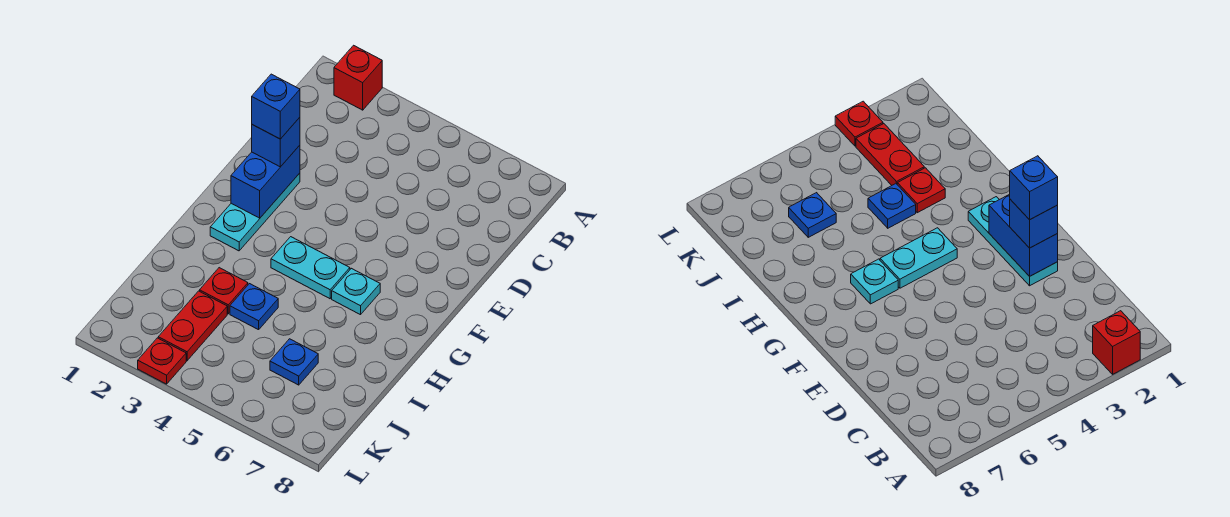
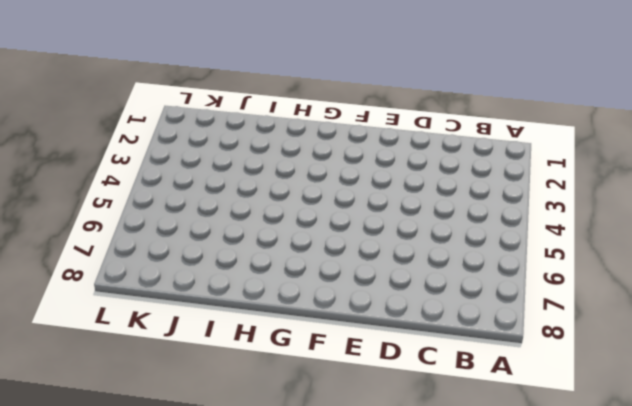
none -> red 1x1 brick [334,45,382,110]
none -> cyan 1x3 plate [210,173,300,251]
none -> cyan 1x2 plate [271,237,350,299]

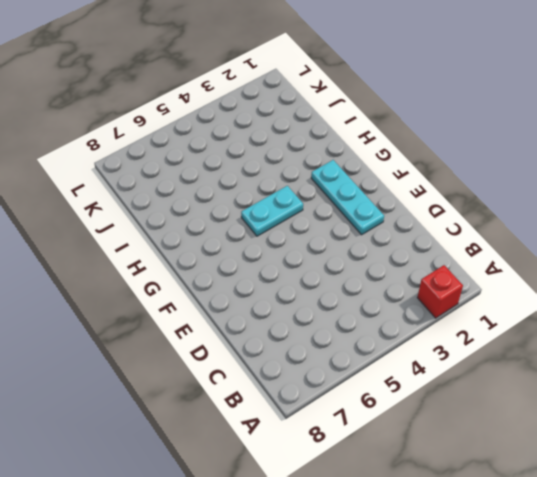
none -> cyan 1x1 plate [332,268,380,315]
none -> red 1x1 plate [200,268,248,314]
none -> blue 1x1 plate [230,284,278,330]

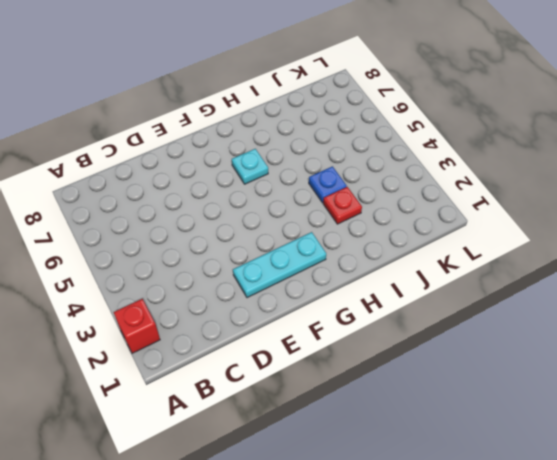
none -> cyan 1x2 plate [271,237,350,299]
none -> red 1x2 plate [158,291,227,361]
none -> blue 1x1 plate [270,339,318,385]

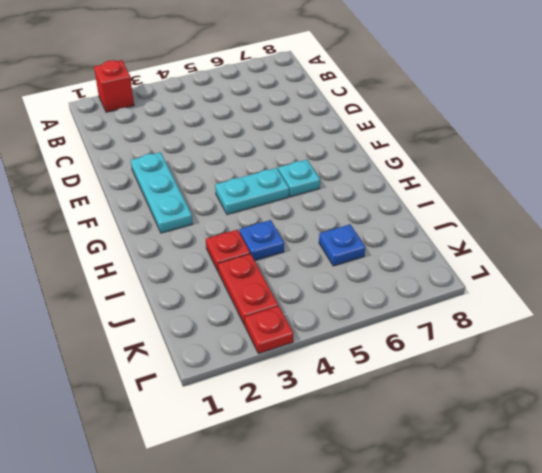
none -> blue 1x2 brick [231,145,300,218]
none -> blue 1x1 brick [252,117,300,167]
none -> blue 1x1 brick [252,74,300,139]

